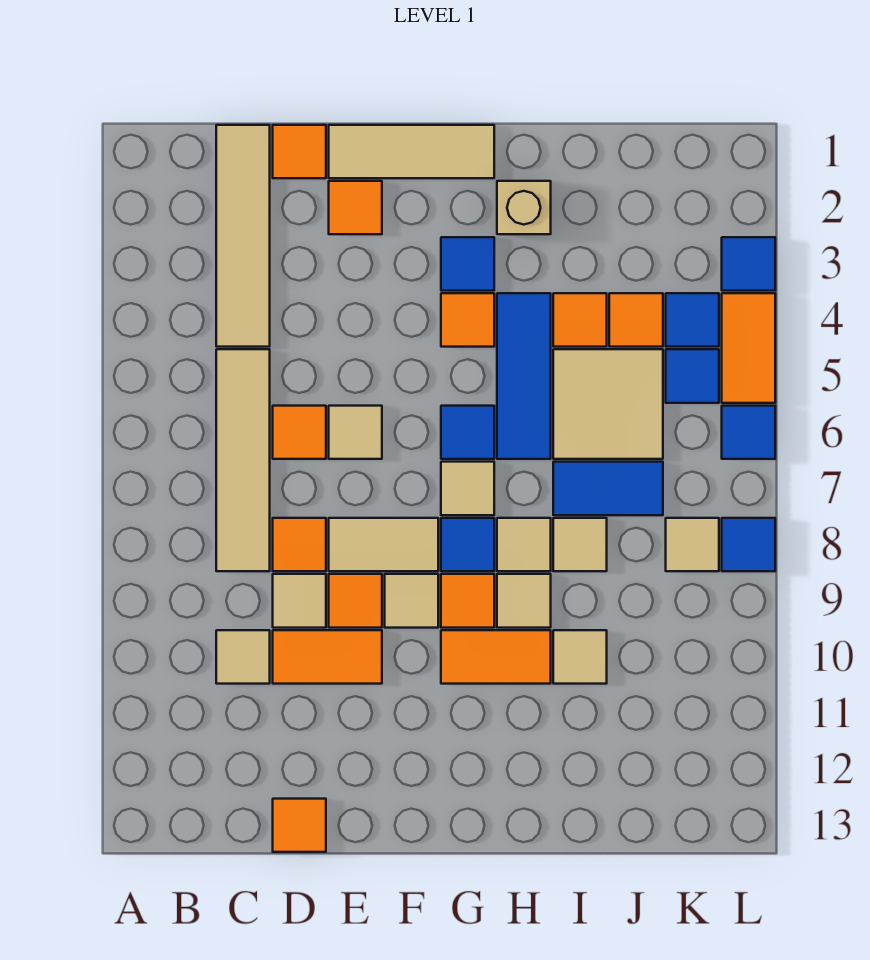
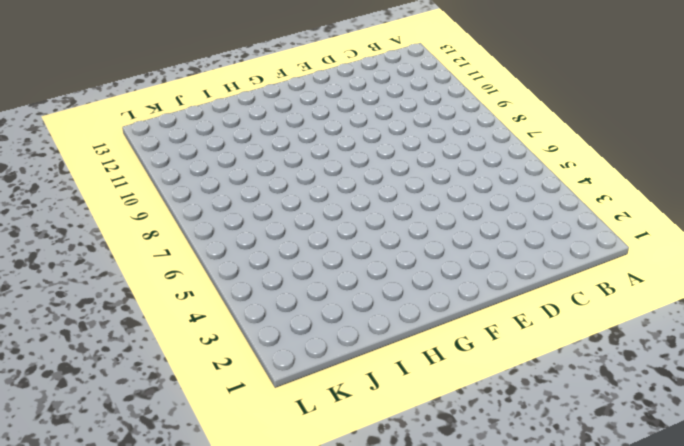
none -> tan 1x4 tile [216,125,270,347]
none -> tan 1x4 tile [216,349,270,571]
none -> tan 1x1 tile [216,630,270,684]
none -> orange 1x1 tile [273,125,326,178]

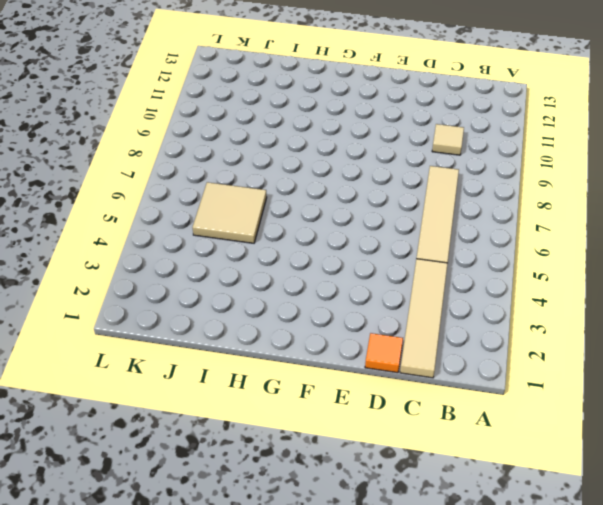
none -> orange 1x1 tile [273,406,326,459]
none -> orange 1x1 tile [273,518,326,571]
none -> tan 1x1 tile [273,574,326,628]
none -> orange 1x2 tile [273,630,382,684]

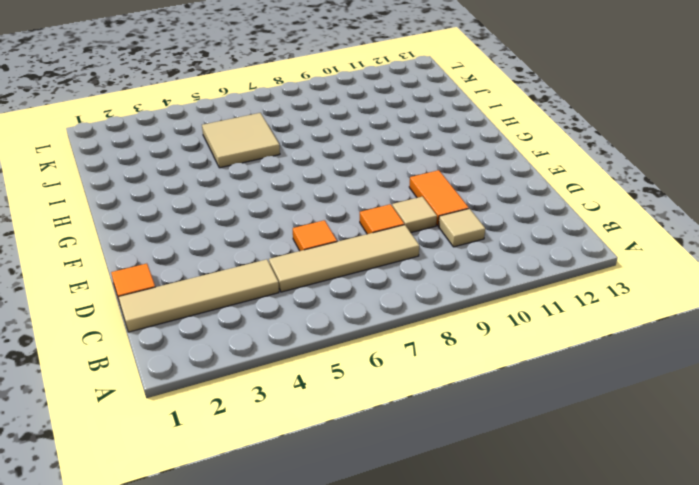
none -> orange 1x1 tile [273,799,326,852]
none -> tan 1x3 tile [329,125,494,178]
none -> orange 1x1 tile [329,181,382,234]
none -> tan 1x1 tile [329,406,382,459]

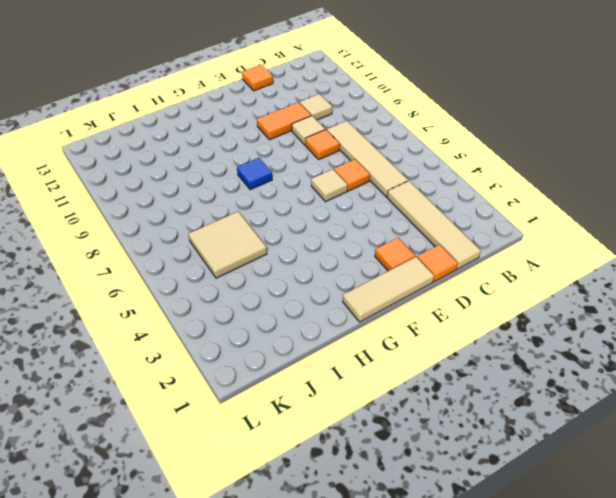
none -> tan 1x2 tile [329,518,438,571]
none -> orange 1x1 tile [329,574,382,628]
none -> tan 1x1 tile [385,574,438,628]
none -> blue 1x1 tile [441,237,494,291]

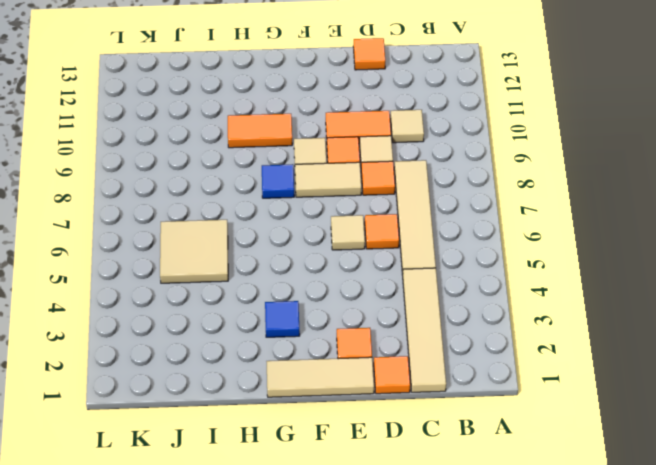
none -> orange 1x1 tile [441,293,494,347]
none -> blue 1x1 tile [441,406,494,459]
none -> tan 1x1 tile [441,462,494,515]
none -> orange 1x1 tile [441,574,494,628]

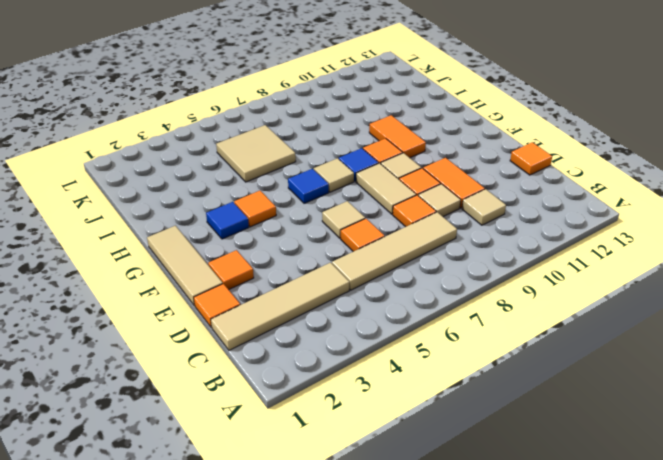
none -> tan 1x1 brick [497,181,551,234]
none -> blue 1x3 tile [497,293,551,459]
none -> tan 1x1 tile [497,518,551,571]
none -> tan 1x1 tile [497,574,551,628]

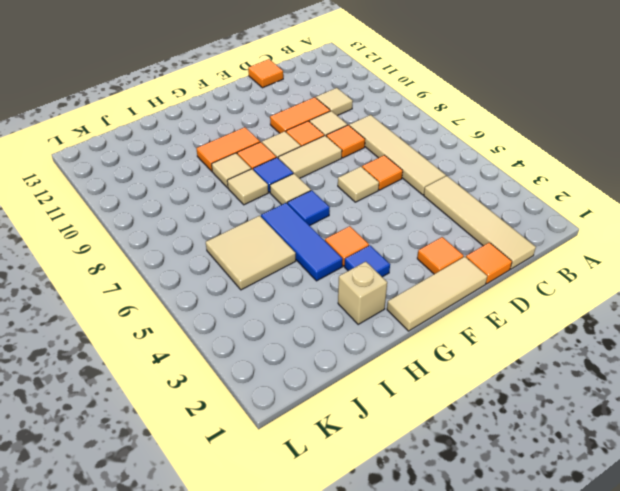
none -> orange 1x1 tile [553,293,607,347]
none -> blue 1x2 tile [553,462,663,515]
none -> tan 1x1 tile [553,518,607,571]
none -> tan 1x1 tile [553,630,607,684]

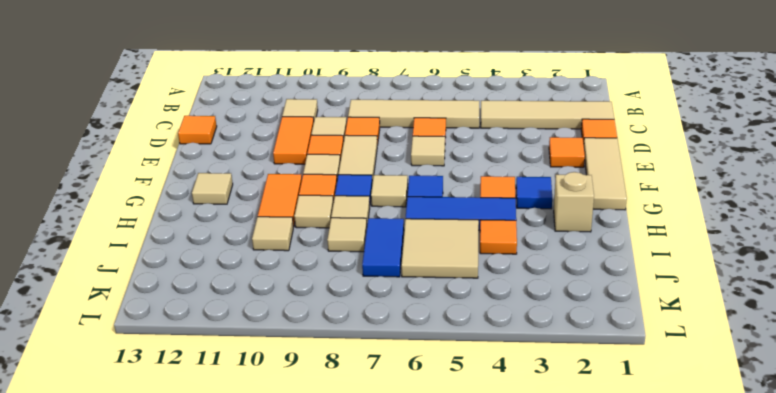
tan 1x1 tile [192,173,233,204] -> tan 1x1 tile moved to [666,518,719,571]
none -> orange 1x1 tile [609,293,663,347]
none -> blue 1x1 tile [666,293,719,347]
none -> blue 1x1 tile [666,349,719,403]
none -> blue 1x1 tile [722,237,775,291]

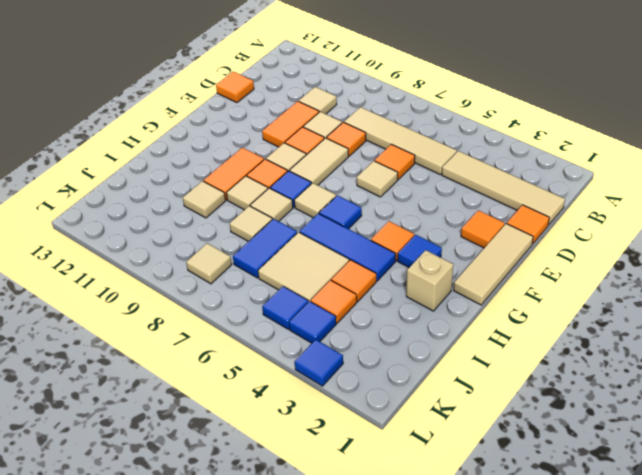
none -> orange 1x2 tile [722,293,775,403]
none -> blue 1x1 tile [722,406,775,459]
none -> blue 1x1 tile [722,518,775,571]

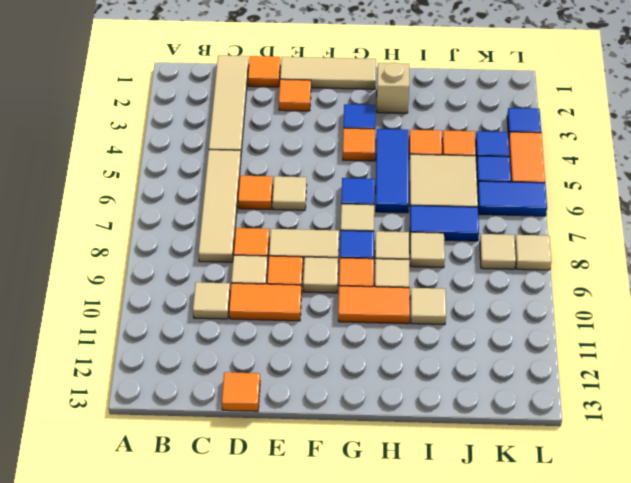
blue 1x2 tile [477,181,547,216] -> blue 1x1 tile [722,406,775,459]
tan 1x1 tile [515,235,551,270] -> blue 1x1 tile [722,518,775,571]

